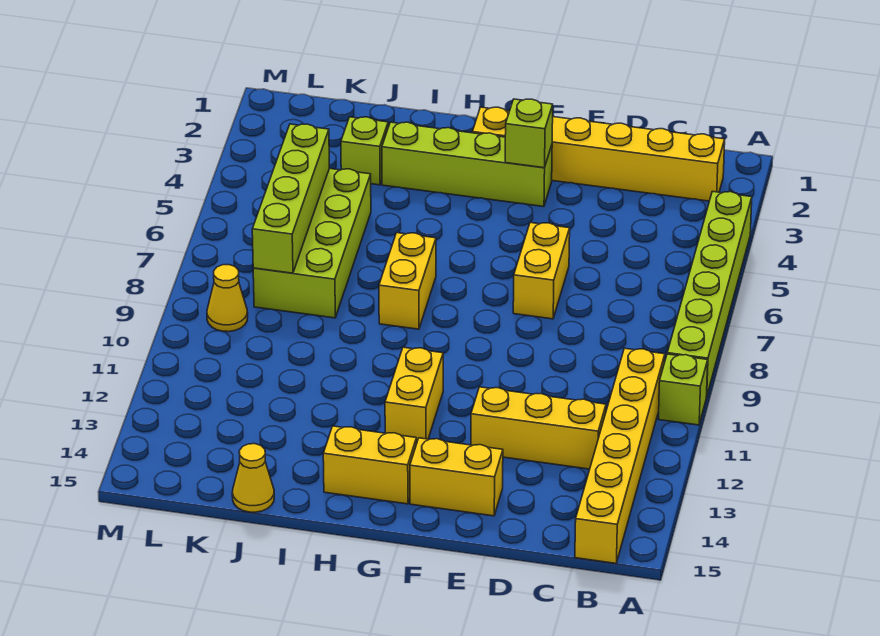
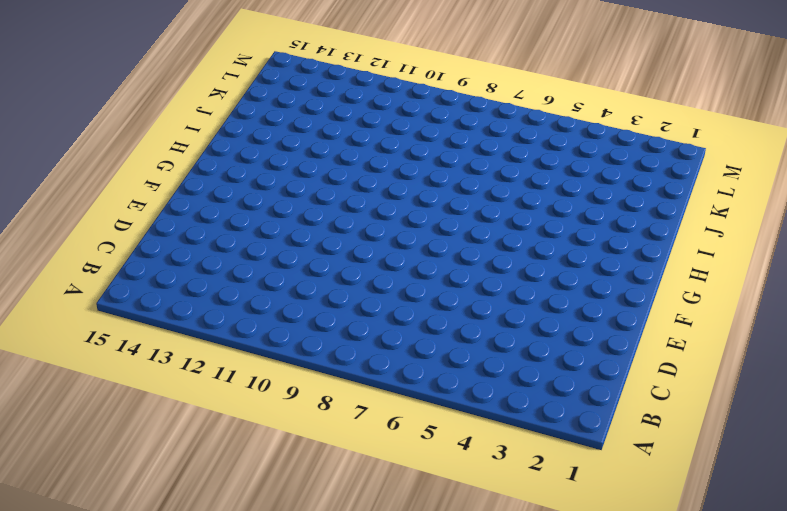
none -> lime 1x6 brick [667,191,752,397]
none -> lime 1x1 brick [658,354,708,425]
none -> yellow 1x6 brick [472,107,725,201]

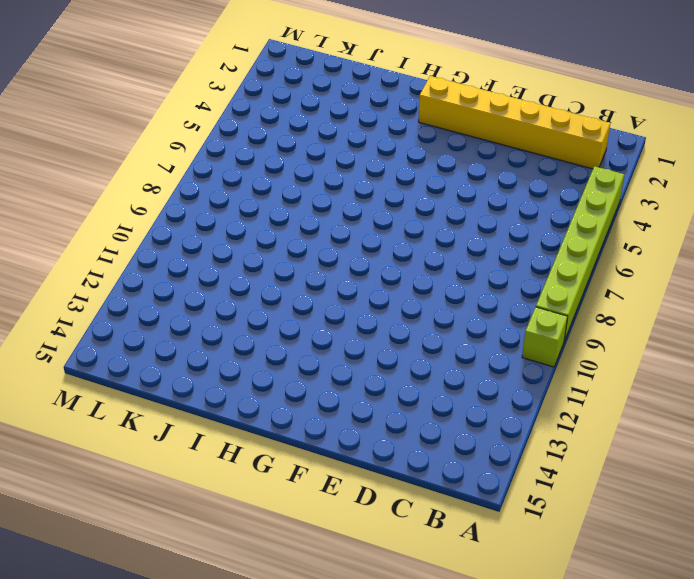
none -> yellow 1x6 brick [575,348,665,563]
none -> yellow 1x3 brick [471,387,606,469]
none -> yellow 1x2 brick [513,223,570,319]

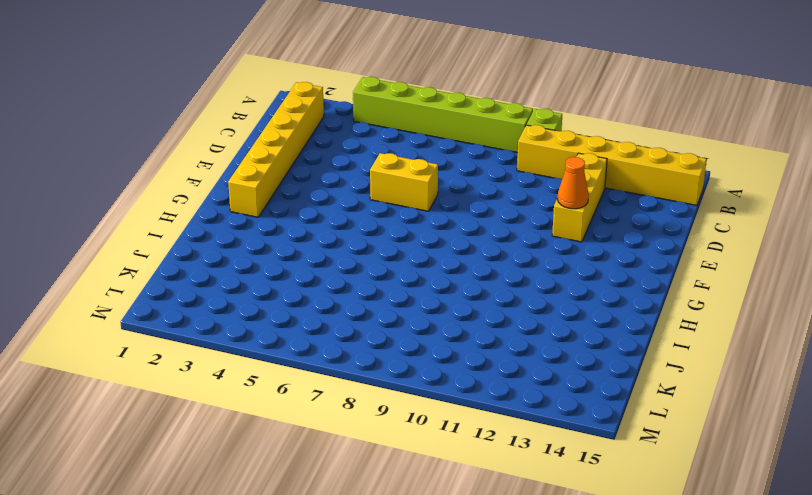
orange 1x1 cone [558,157,589,209] -> none
none -> yellow 1x2 brick [410,438,503,516]
none -> lime 1x4 brick [382,122,552,207]
none -> yellow 1x2 brick [385,347,443,444]

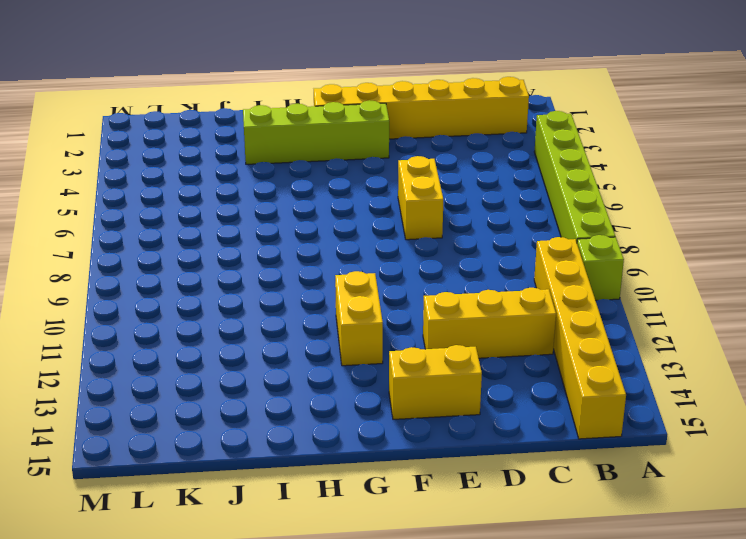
none -> yellow 1x2 brick [323,426,416,504]
none -> yellow 1x2 brick [379,233,436,329]
none -> lime 1x1 brick [341,117,388,185]

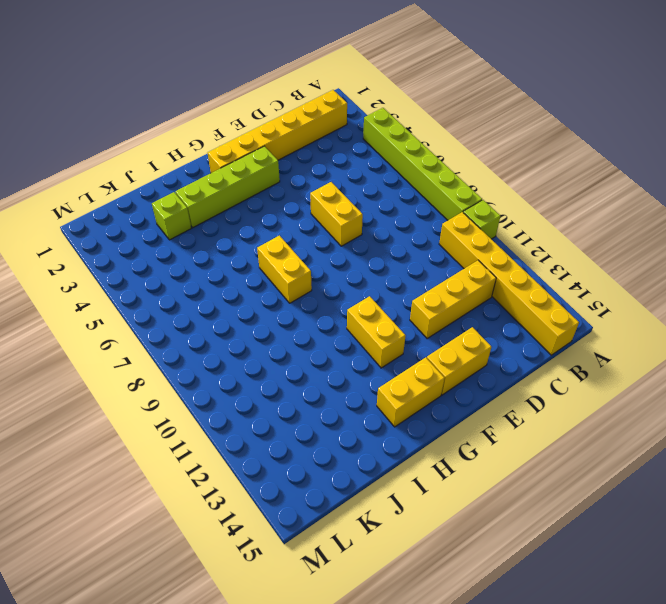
none -> lime 2x4 brick [253,168,371,318]
none -> yellow 1x1 cone [232,444,274,512]
none -> yellow 1x1 cone [207,265,248,332]

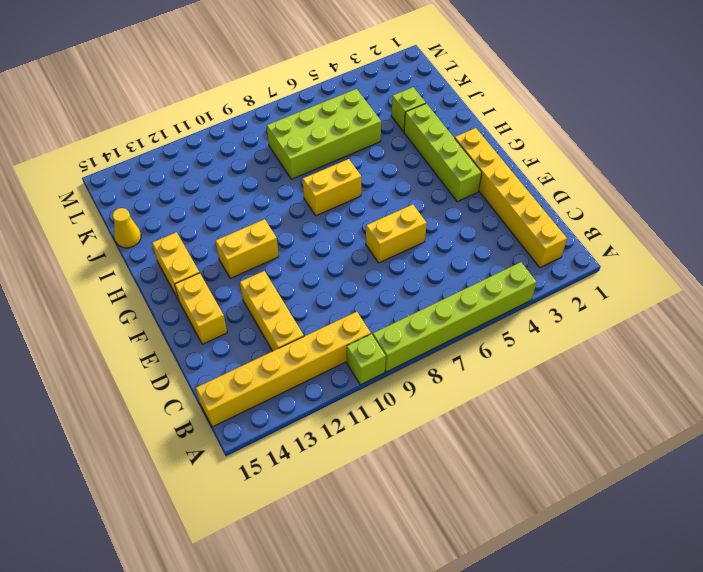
none -> yellow 1x1 cone [207,265,248,332]
none -> lime 1x1 brick [505,99,553,168]
none -> lime 1x4 brick [252,124,329,273]

